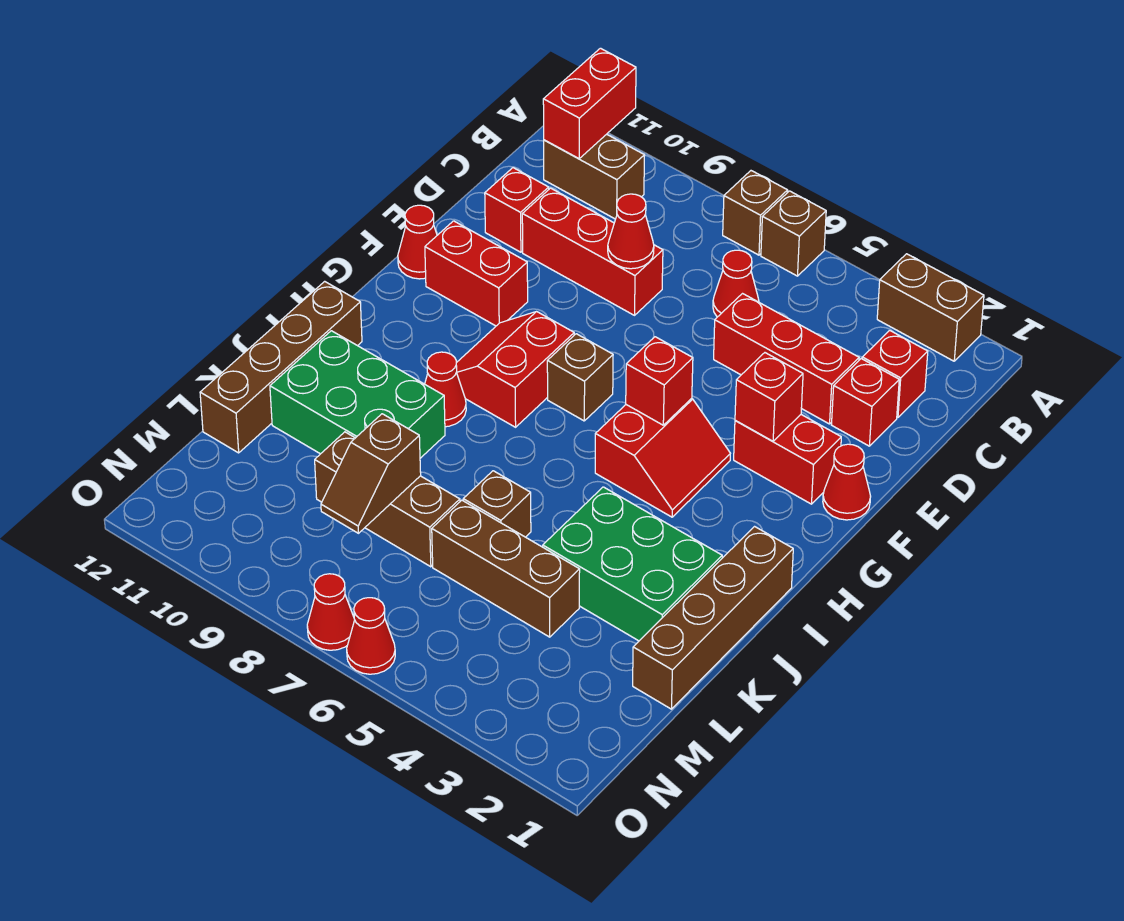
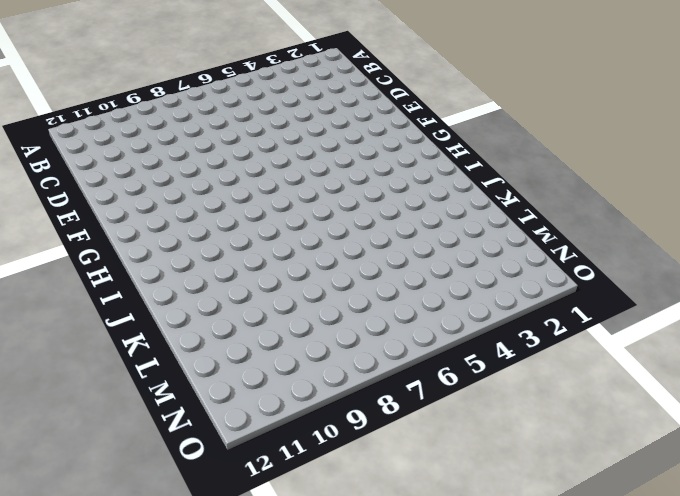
none -> brown 1x2 brick [877,254,984,361]
none -> brown 1x1 brick [761,191,826,276]
none -> brown 1x1 brick [723,171,788,255]
none -> brown 1x2 brick [544,134,645,219]

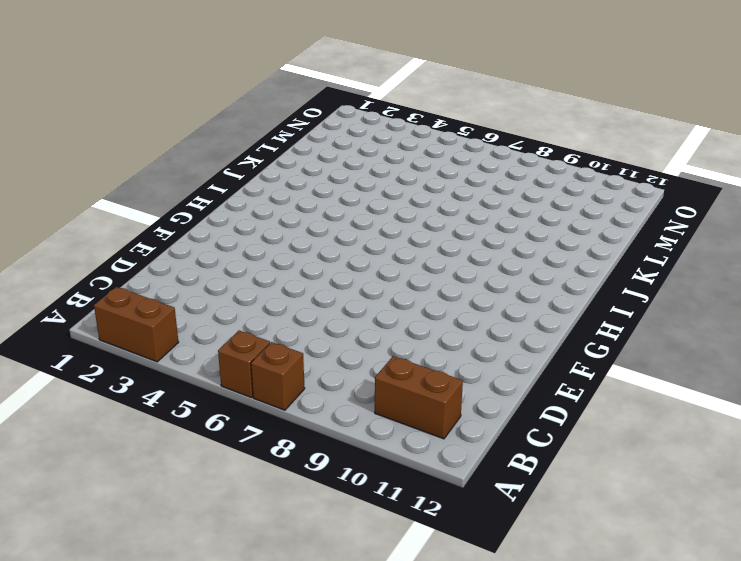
none -> red 1x1 brick [862,331,928,418]
none -> red 1x1 cone [713,250,759,317]
none -> red 1x1 brick [832,359,899,446]
none -> red 1x3 brick [714,294,859,424]

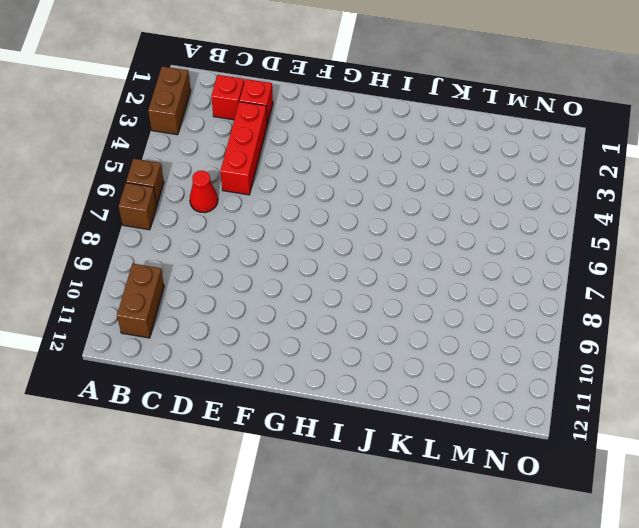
none -> red 1x3 brick [522,188,663,315]
none -> red 1x1 brick [485,168,549,252]
none -> red 1x1 cone [823,444,871,520]
none -> red 1x2 brick [734,415,841,504]

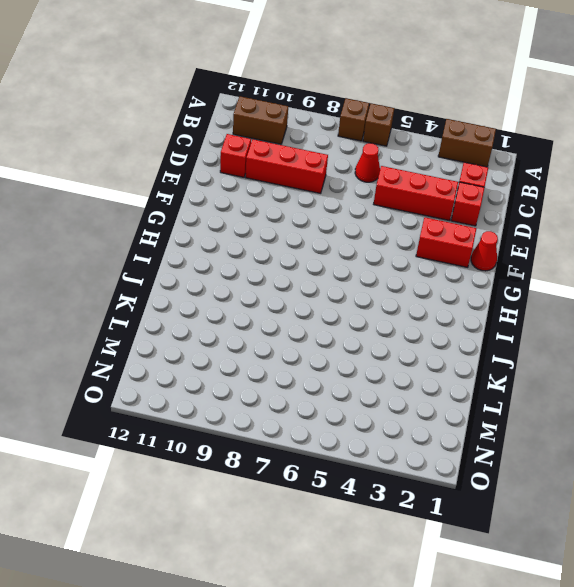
none -> red 1x2 brick [425,221,528,326]
none -> red 1x1 cone [398,205,437,279]
none -> red 2x2 slope [595,398,730,517]
none -> brown 1x1 brick [547,334,613,421]

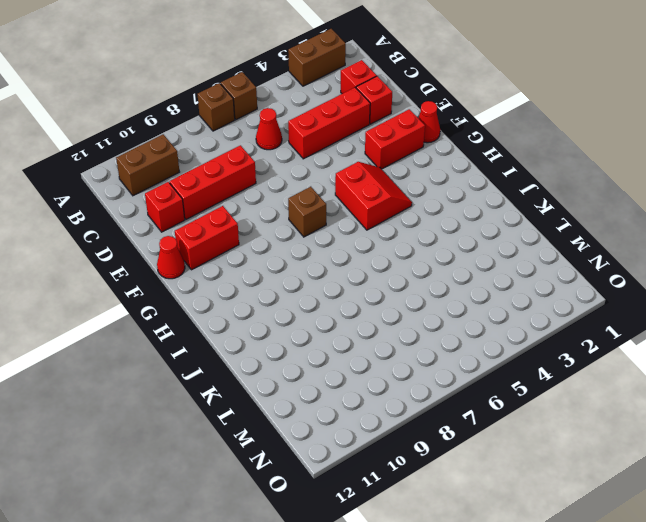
none -> red 2x2 slope [456,312,574,427]
none -> brown 1x4 brick [633,527,793,709]
none -> red 1x1 cone [425,352,466,427]
none -> brown 1x4 brick [200,281,362,453]

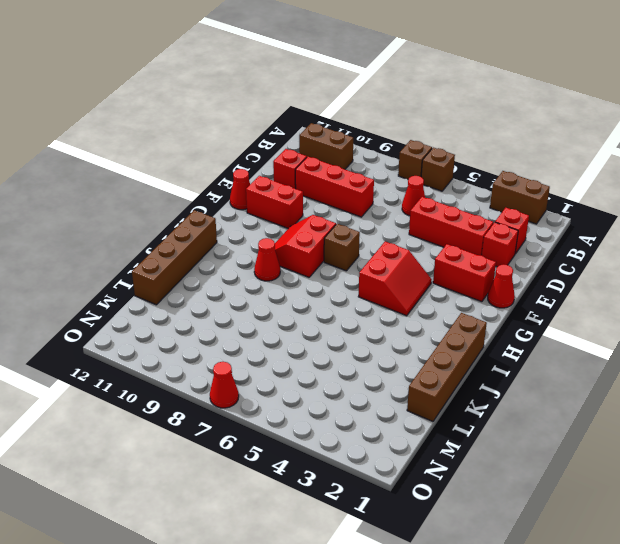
none -> green 2x3 brick [543,487,722,641]
none -> green 2x3 brick [270,331,445,458]
none -> brown 1x1 brick [463,471,531,537]
none -> brown 1x3 brick [432,500,580,637]

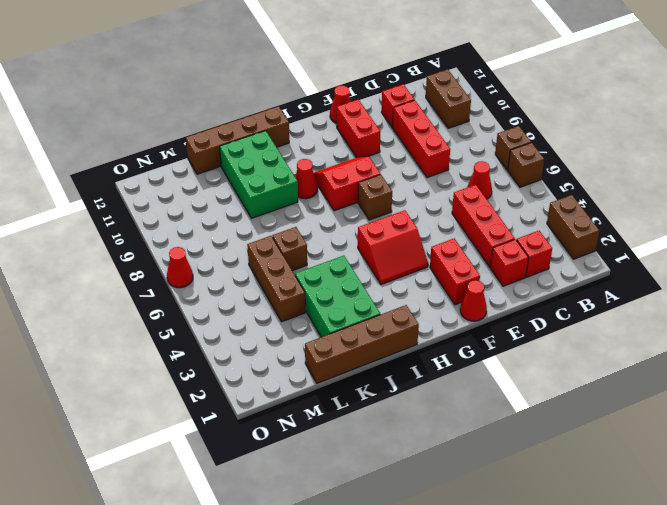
none -> brown 1x3 brick [315,432,460,567]
none -> red 1x1 cone [347,598,395,674]
none -> red 1x2 brick [543,48,636,158]
none -> red 1x1 cone [608,194,654,269]

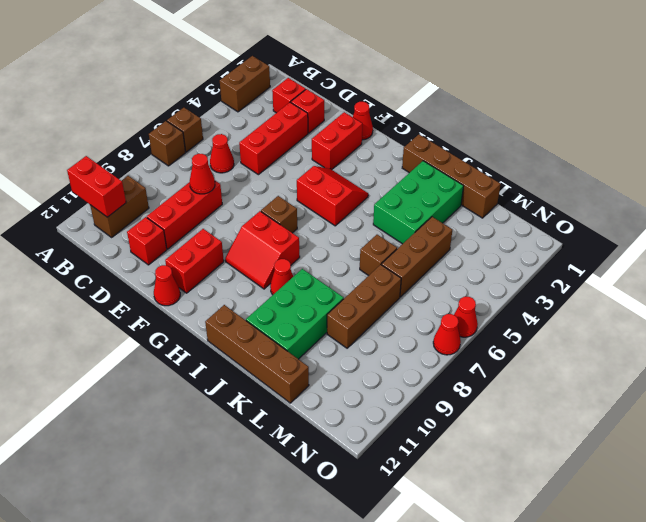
none -> red 1x1 brick [735,353,803,441]
none -> red 1x1 brick [626,337,693,425]
none -> brown 1x2 slope [321,414,421,533]

